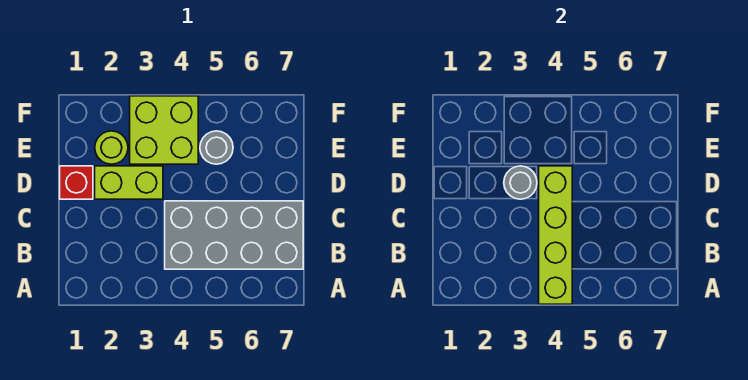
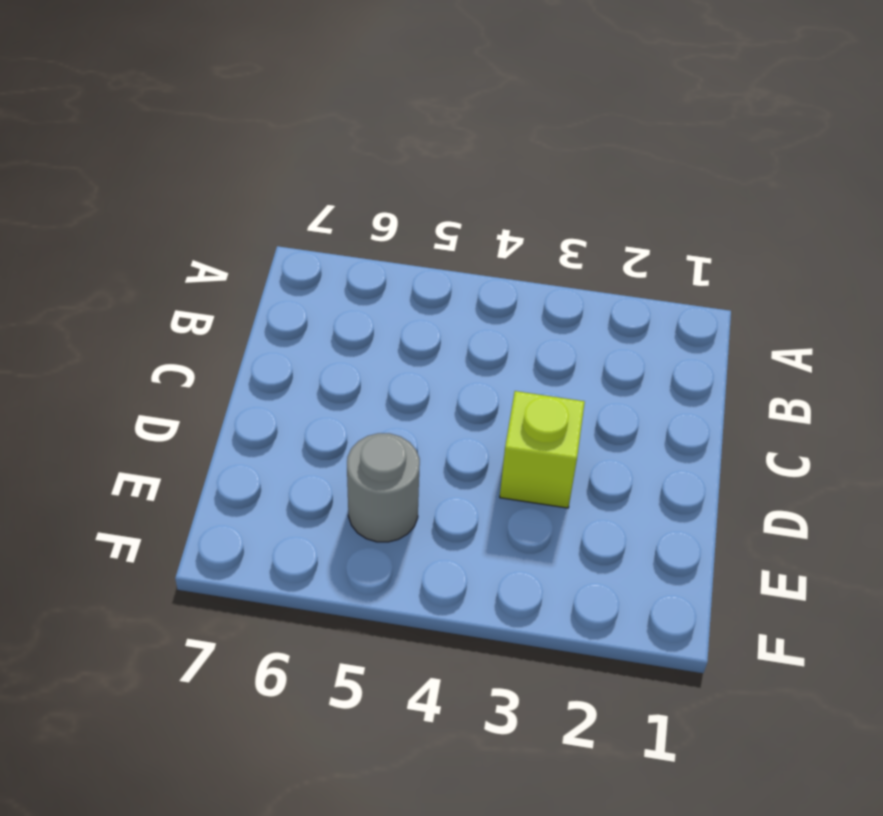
lime 1x1 brick [500,391,585,508] -> lime 1x2 brick [95,166,163,199]
none -> grey 2x4 brick [165,201,303,269]
none -> red 1x1 brick [60,166,93,199]

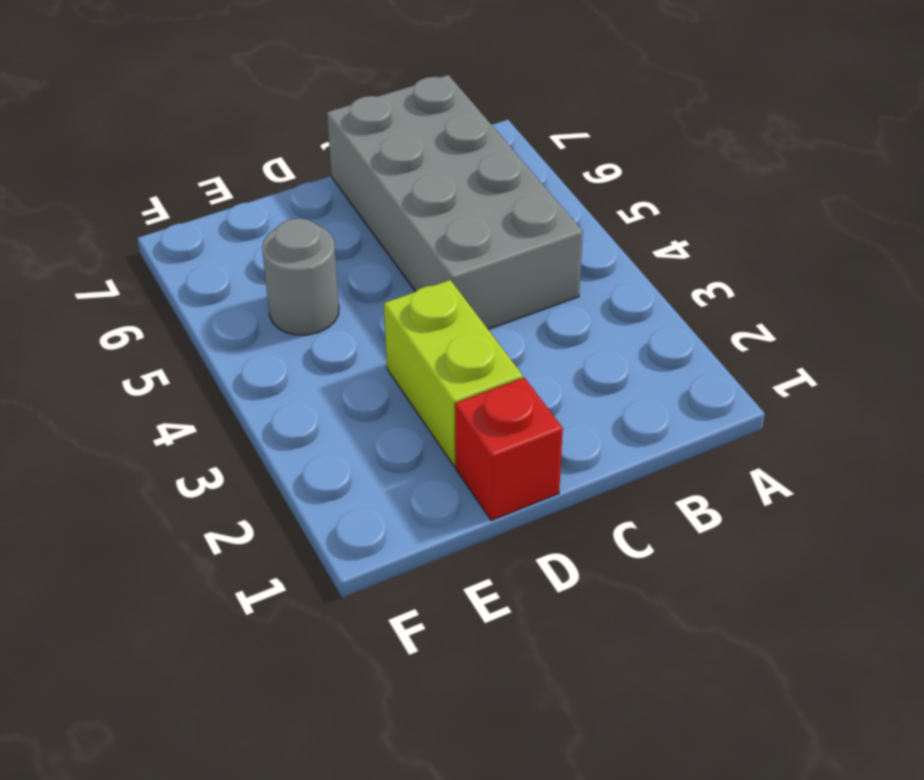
none -> lime 1x1 round brick [95,131,128,164]
none -> lime 2x2 brick [130,96,198,164]

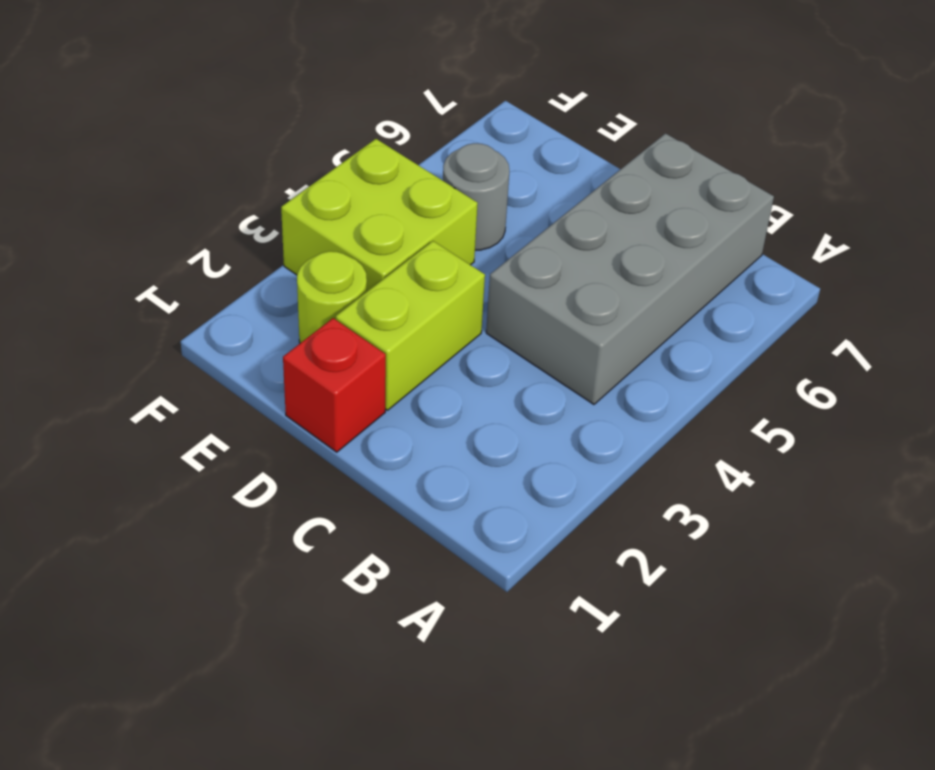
none -> lime 1x4 brick [539,166,572,304]
none -> grey 1x1 round brick [504,166,537,199]

